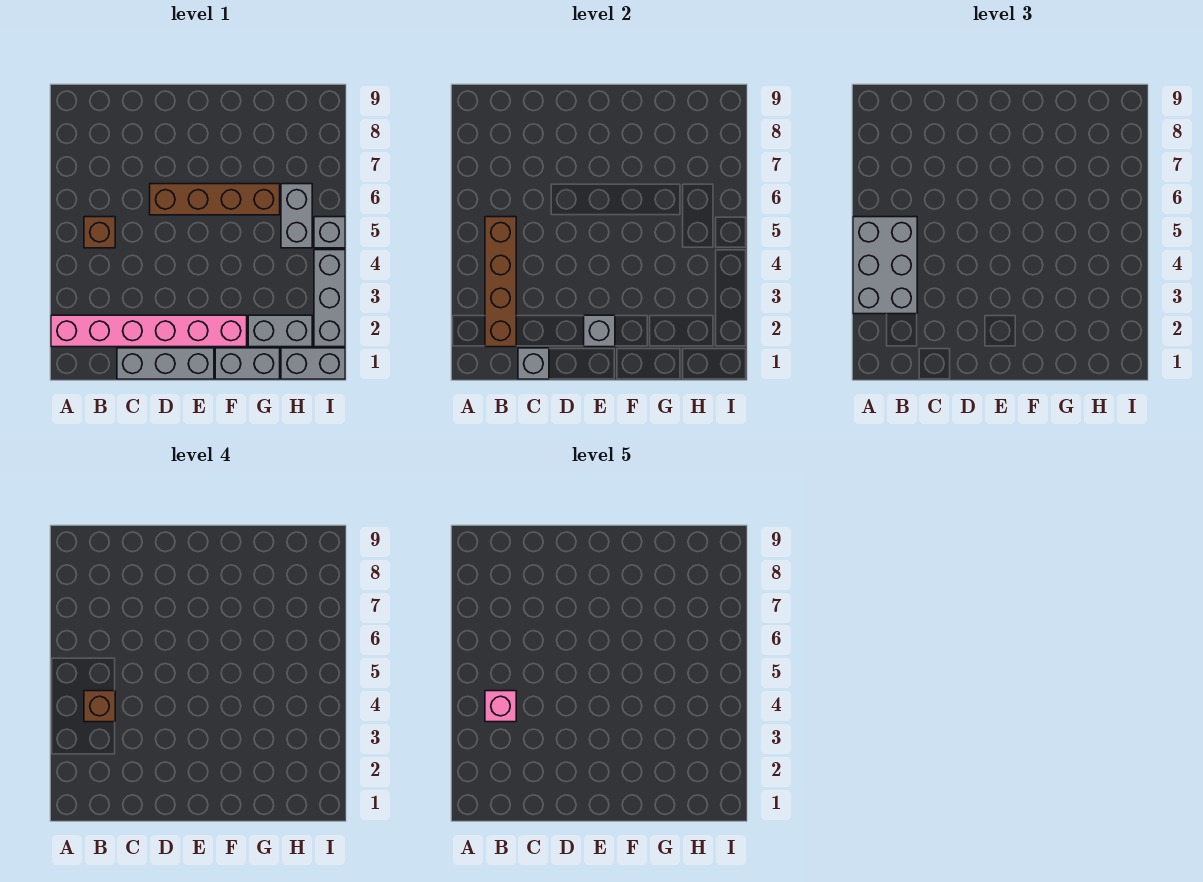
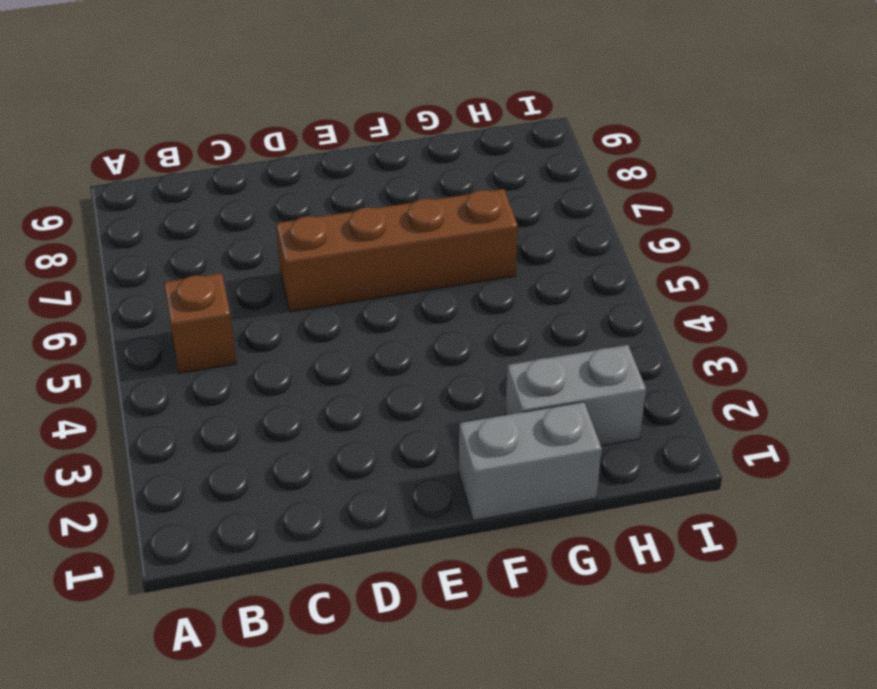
none -> pink 1x6 brick [51,315,247,347]
none -> grey 1x3 brick [117,348,214,379]
none -> grey 1x2 brick [281,348,345,379]

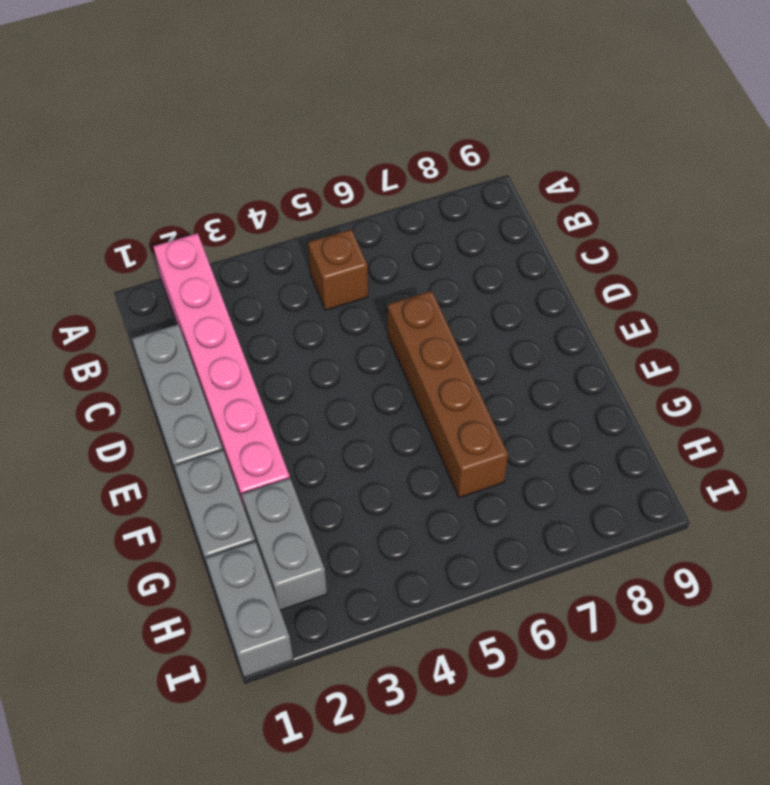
none -> grey 1x2 brick [281,184,312,248]
none -> grey 1x3 brick [314,250,345,347]
none -> grey 1x1 brick [314,217,345,248]

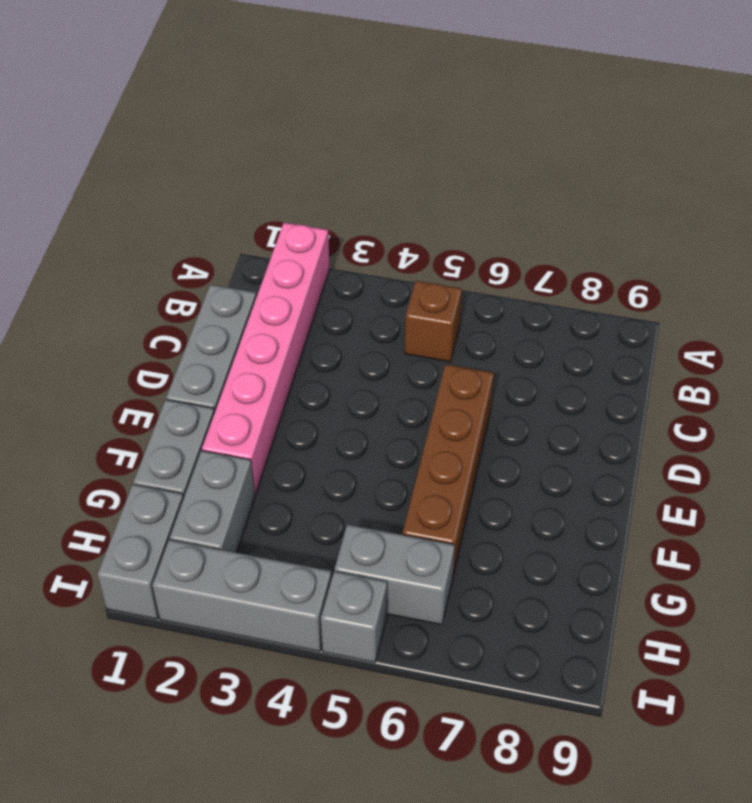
none -> brown 1x4 brick [485,217,516,347]
none -> grey 1x1 brick [518,348,549,379]
none -> grey 1x1 brick [584,315,615,347]

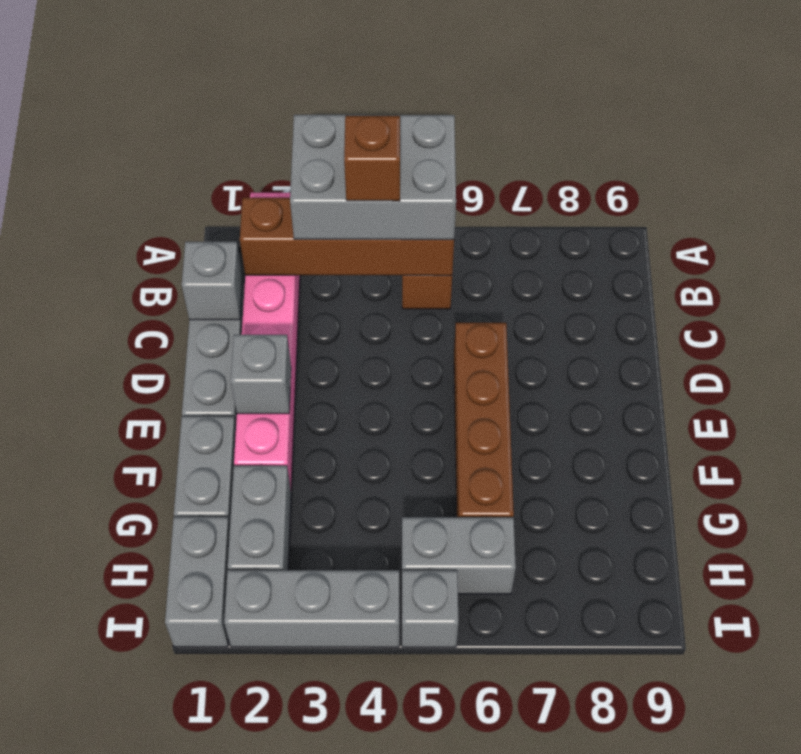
none -> pink 1x1 brick [485,691,516,722]

